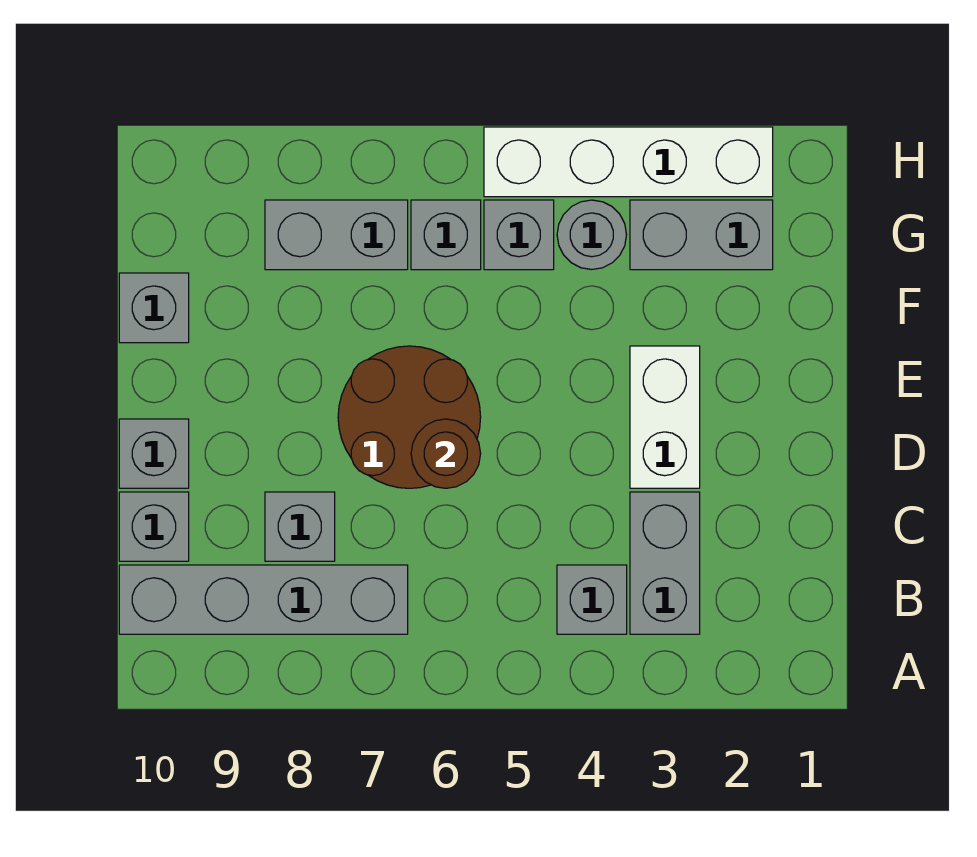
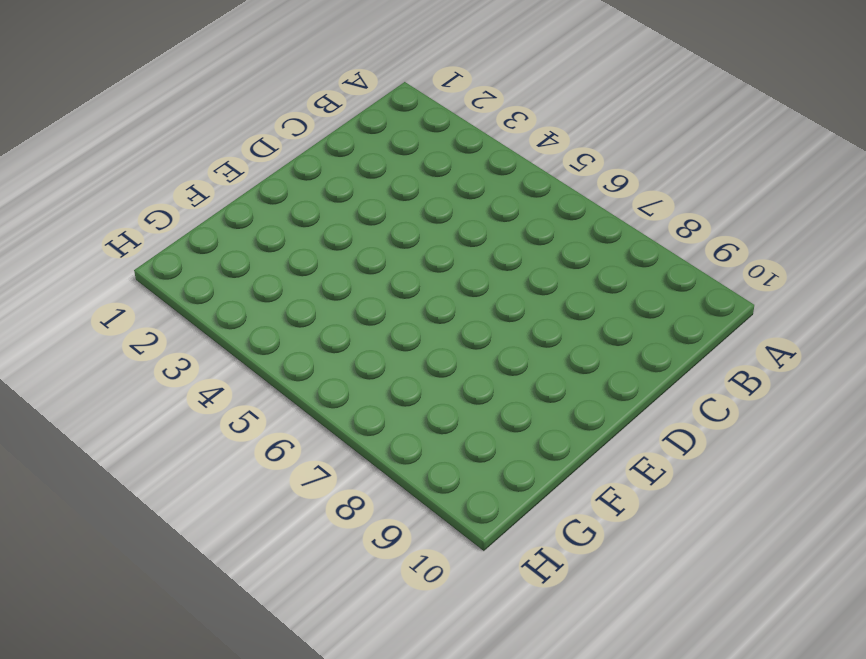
none -> grey 1x2 brick [630,492,700,634]
none -> grey 1x1 brick [557,565,627,634]
none -> grey 1x4 brick [119,565,408,634]

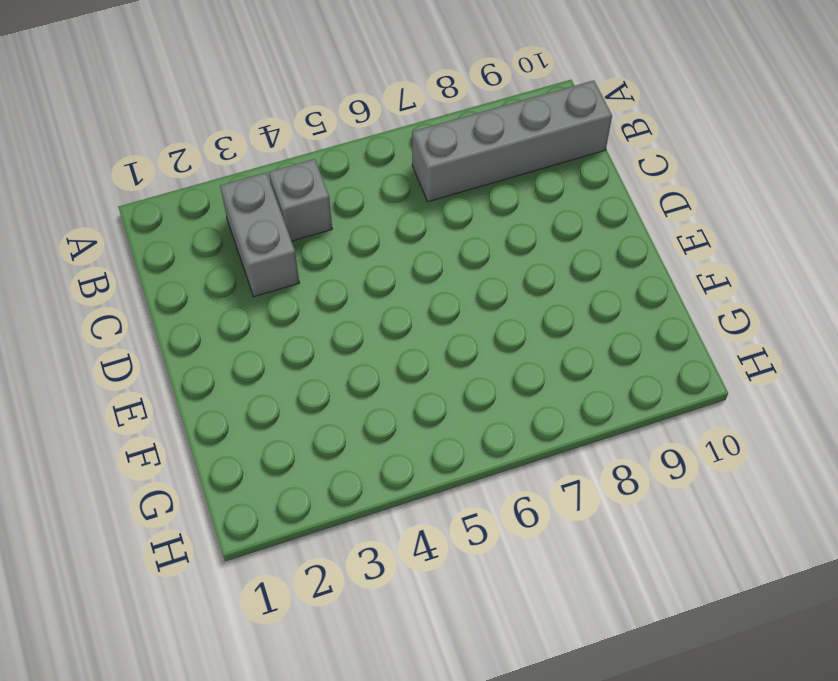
none -> grey 1x1 brick [265,492,335,561]
none -> grey 1x1 brick [119,492,189,561]
none -> white 1x2 brick [630,346,700,488]

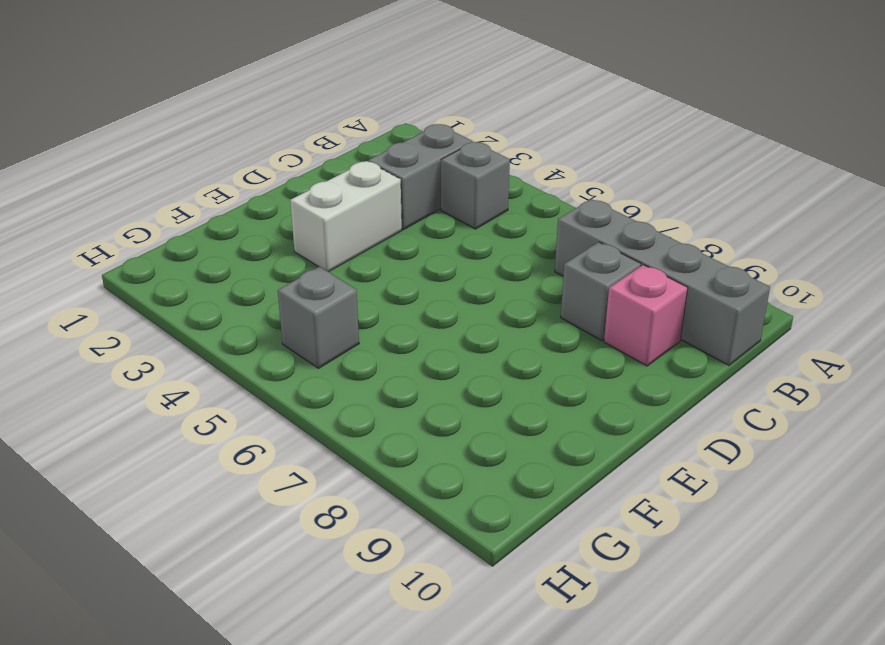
pink 1x1 brick [604,265,688,366] -> none
none -> grey 1x1 brick [119,492,189,561]
none -> brown 2x2 round brick [338,346,481,488]
none -> grey 1x1 brick [119,419,189,488]

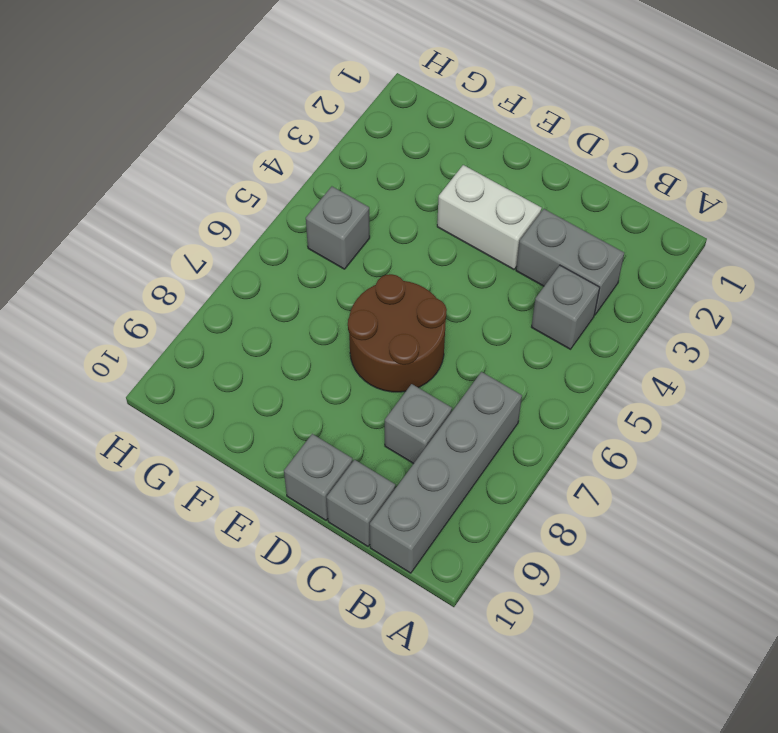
none -> grey 1x1 brick [119,273,189,343]
none -> grey 1x2 brick [630,200,773,270]
none -> grey 1x1 round brick [557,200,627,269]

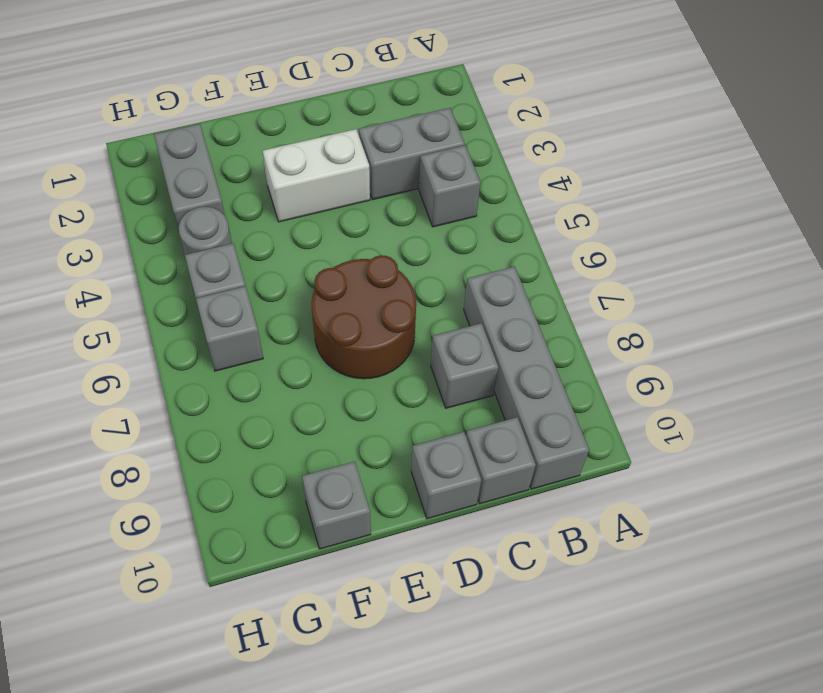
none -> grey 1x2 brick [265,200,408,270]
none -> white 1x4 brick [484,127,773,197]
none -> brown 1x1 round brick [411,419,481,488]

